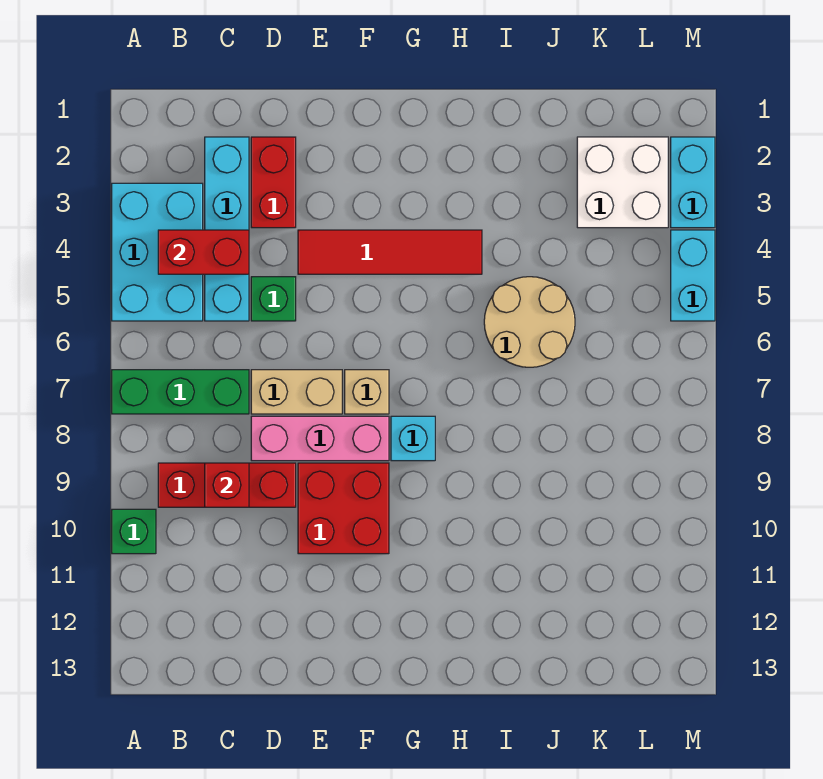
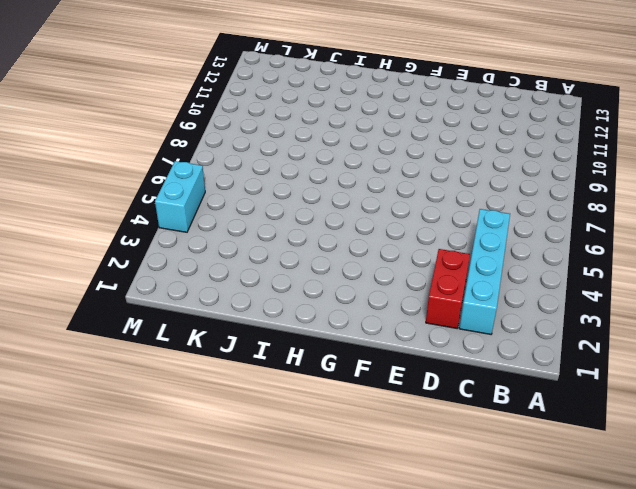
none -> cyan 2x3 brick [112,183,203,321]
none -> green 1x3 brick [112,370,249,414]
none -> green 1x1 brick [112,509,156,554]

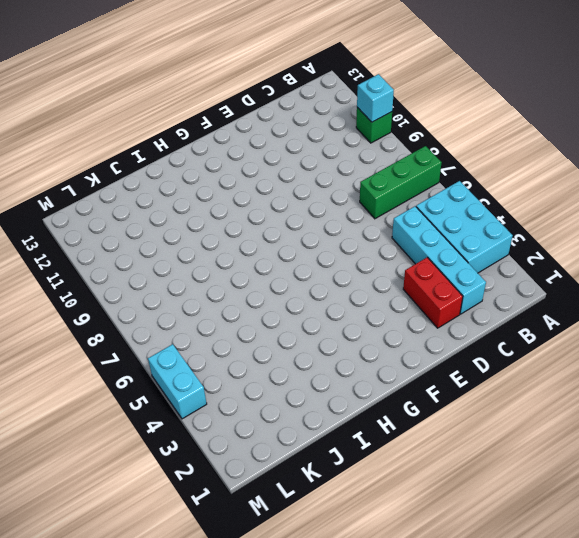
cyan 1x1 brick [357,74,394,122] -> cyan 1x1 brick moved to [391,416,435,461]
none -> red 1x3 brick [158,463,296,507]
none -> green 1x1 brick [251,277,296,321]
none -> tan 1x2 brick [251,370,342,414]

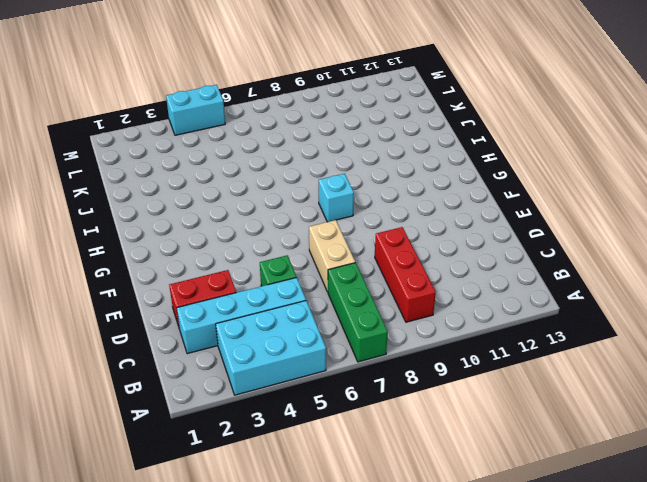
none -> green 1x1 brick [112,509,156,554]
none -> pink 1x3 brick [251,416,389,461]
none -> red 1x4 tile [298,230,482,274]

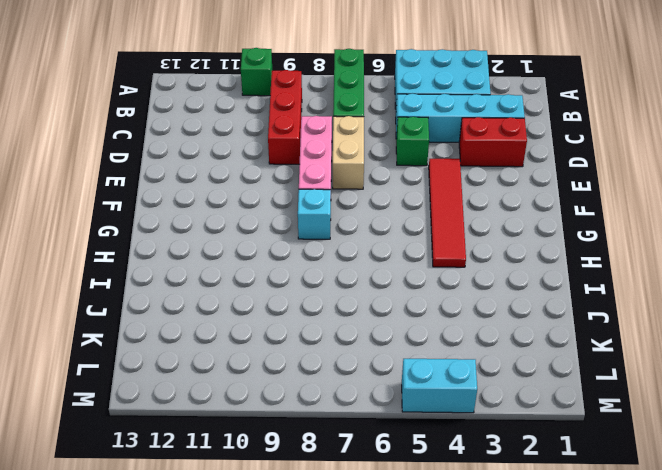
none -> red 2x2 brick [298,463,389,554]
none -> tan 1x1 brick [345,370,389,414]
none -> tan 2x2 round brick [484,277,575,367]

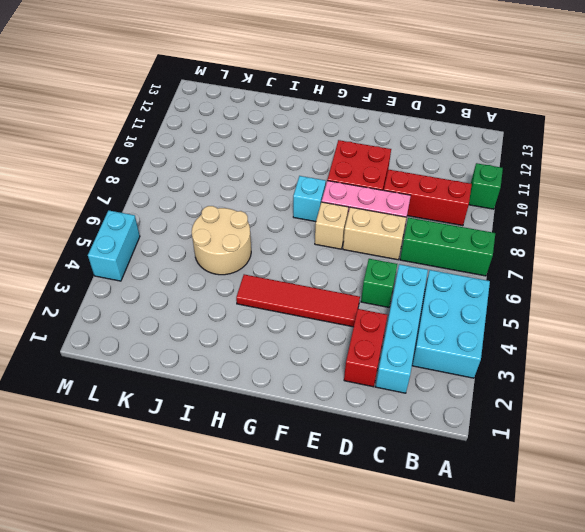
none -> white 2x2 brick [577,137,668,228]
none -> cyan 1x2 brick [671,137,715,228]
none -> red 1x2 brick [158,230,249,274]

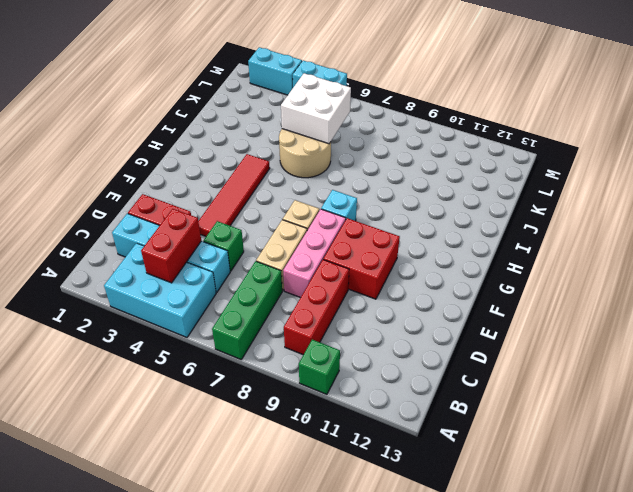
white 2x2 brick [281,73,351,144] -> white 2x2 brick moved to [577,137,668,228]
none -> red 1x1 brick [205,463,249,507]

